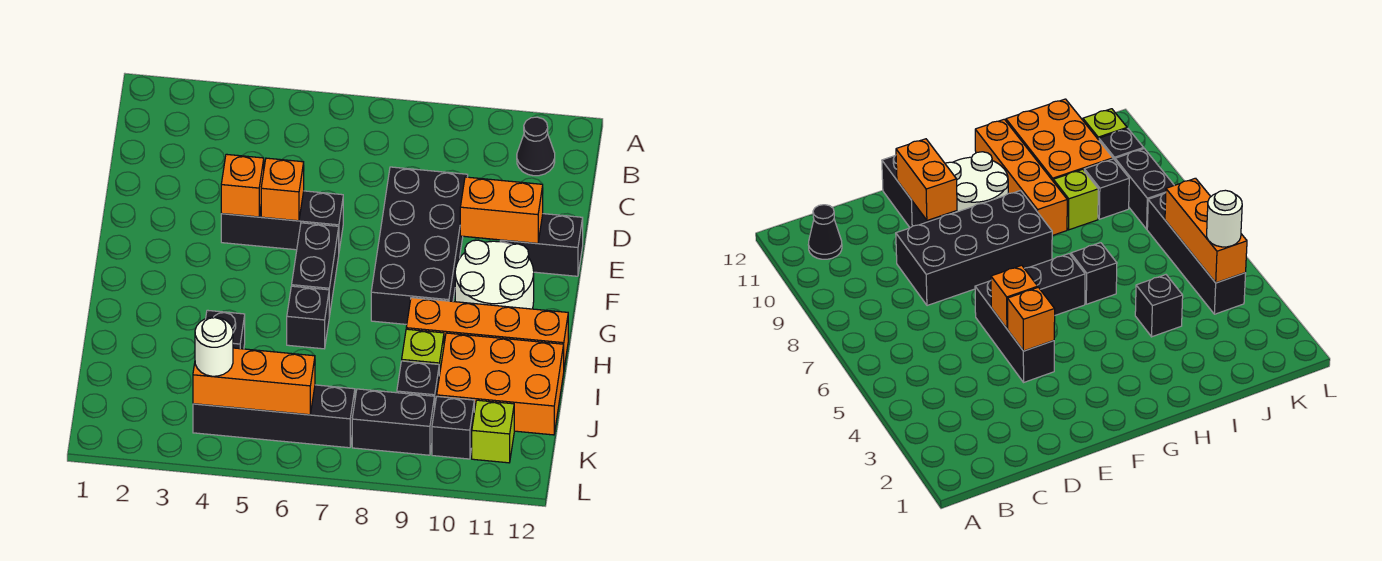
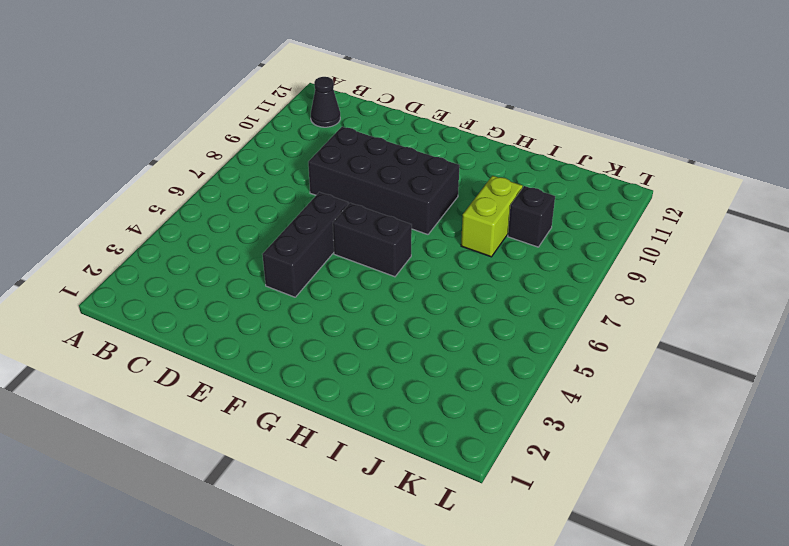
lime 1x2 brick [461,176,523,257] -> lime 1x1 brick [402,329,444,376]
none -> black 1x2 brick [500,214,583,276]
none -> white 2x2 round brick [455,240,534,309]
none -> black 1x1 brick [287,286,329,349]

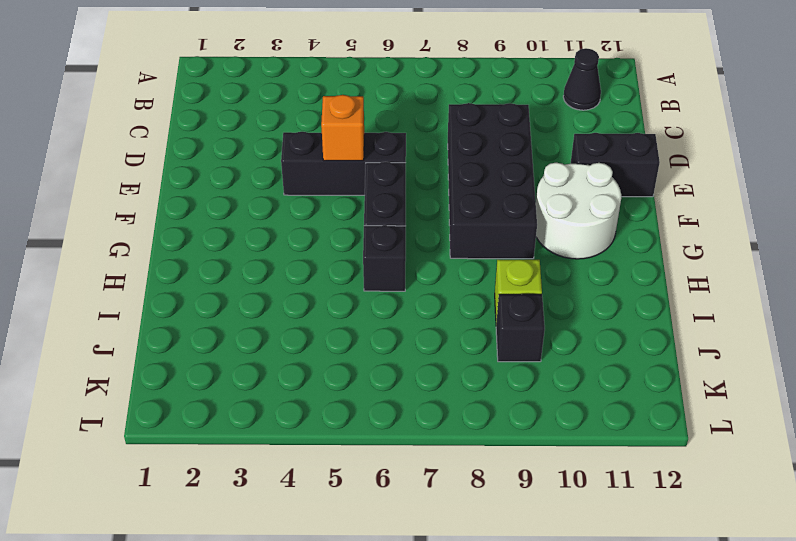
none -> orange 1x4 brick [406,298,568,367]
none -> black 1x1 brick [206,310,245,349]
none -> orange 2x3 brick [437,333,564,435]

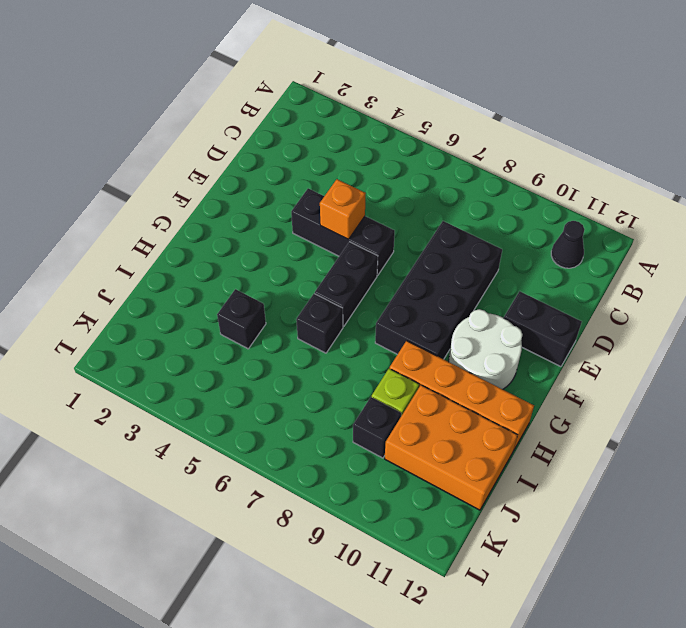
none -> black 1x4 brick [193,385,355,448]
none -> black 1x2 brick [352,389,435,455]
none -> black 1x1 brick [432,396,474,459]

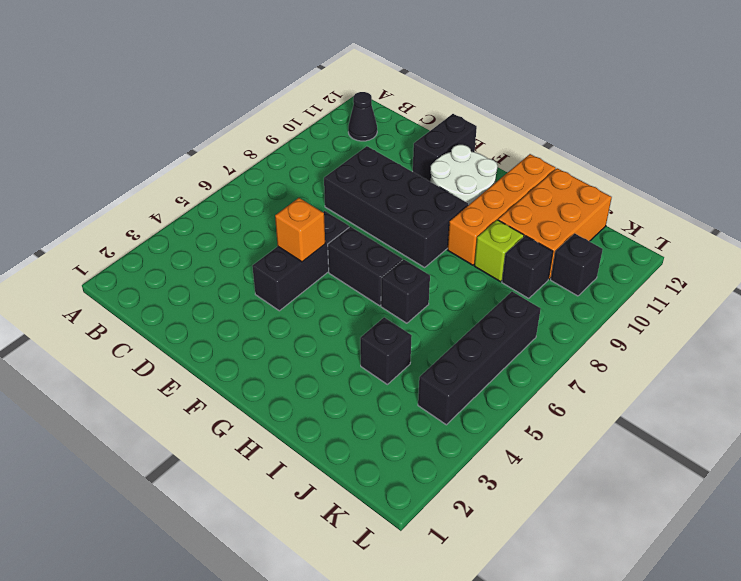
none -> black 1x2 brick [352,389,435,455]
none -> lime 1x1 brick [472,400,514,463]
none -> orange 1x1 brick [221,154,264,217]

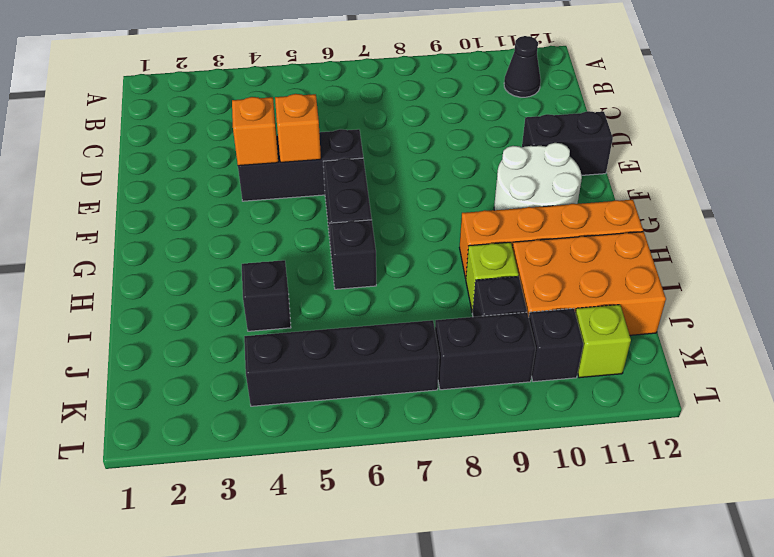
none -> black 2x4 brick [371,167,468,324]
none -> orange 1x2 brick [460,177,543,243]
none -> orange 1x3 brick [193,348,315,415]

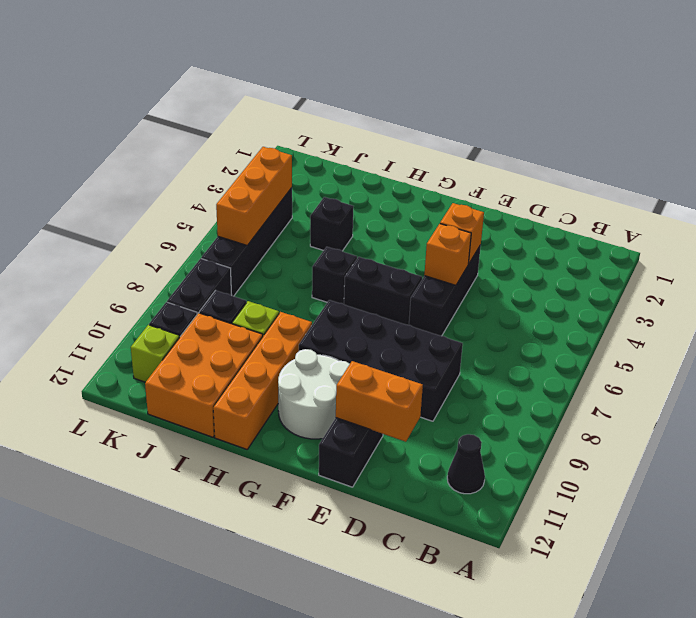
orange 1x2 brick [336,361,423,442] -> orange 1x2 brick turned to [460,177,543,243]
none -> white 1x1 round brick [195,317,233,376]

